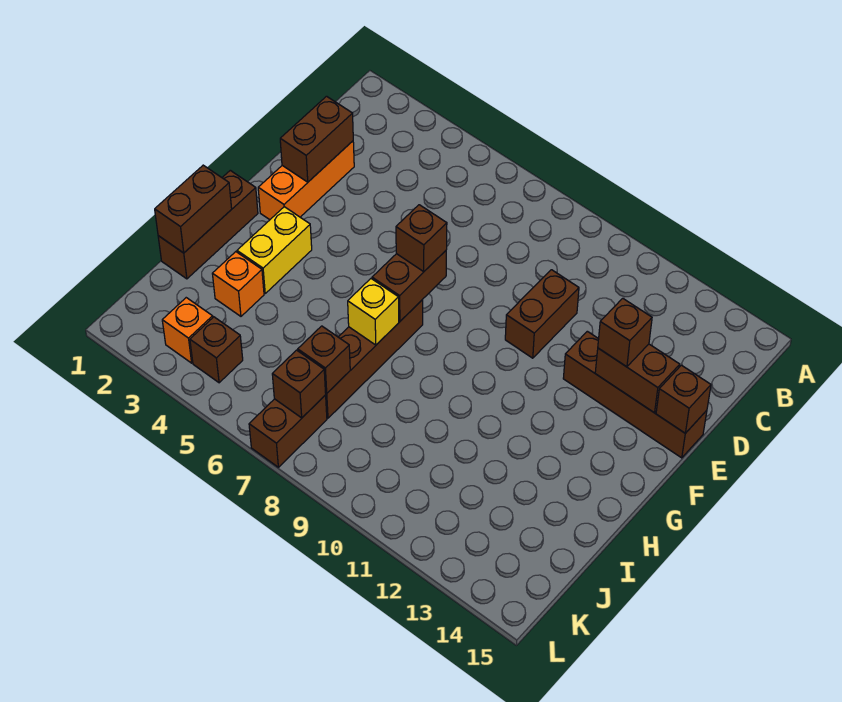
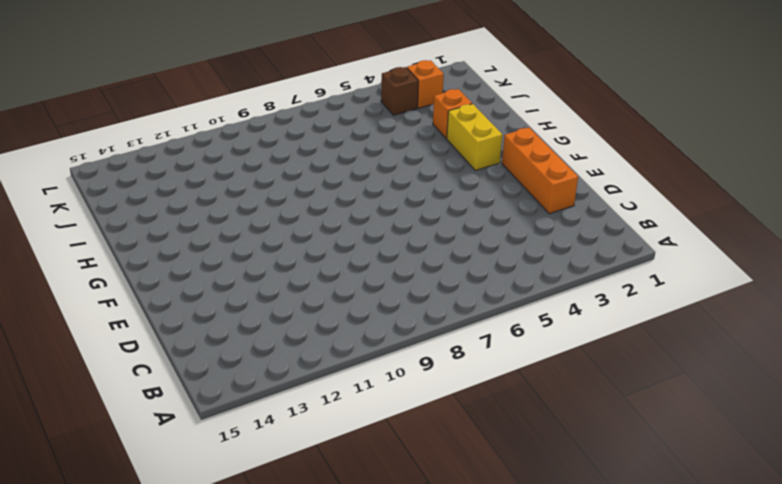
none -> brown 1x2 brick [505,270,579,358]
none -> brown 1x4 brick [563,331,707,458]
none -> brown 1x3 brick [158,170,258,279]

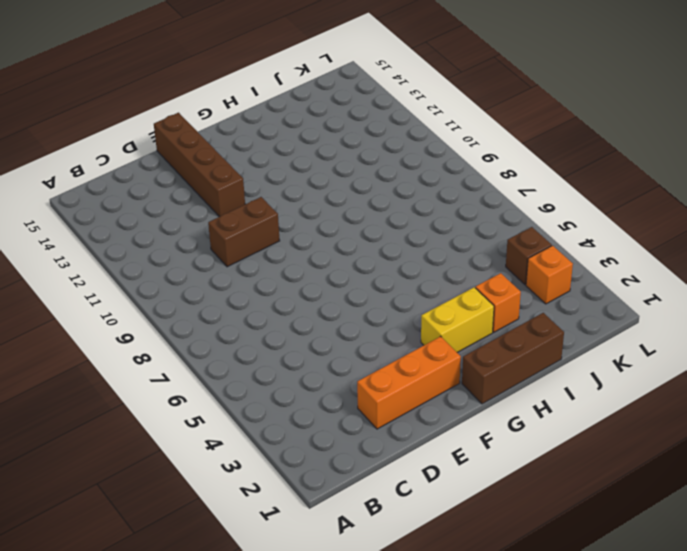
none -> brown 1x4 brick [326,300,423,418]
none -> brown 1x2 brick [249,395,327,467]
none -> brown 1x2 brick [280,96,353,182]

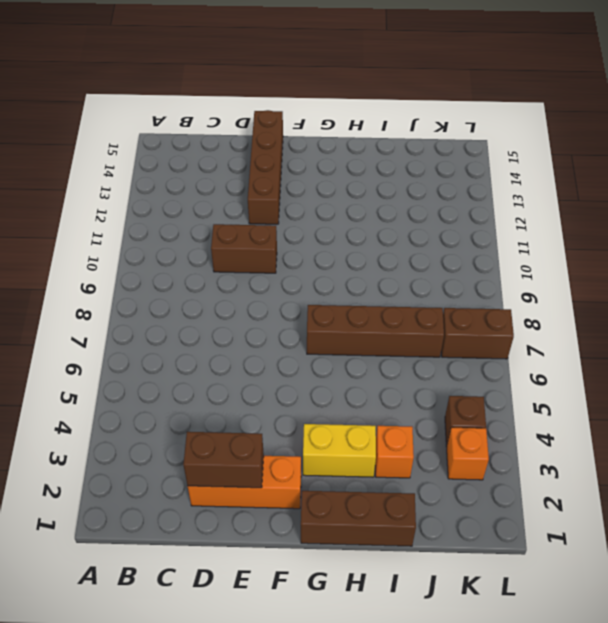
none -> brown 1x2 brick [595,344,680,413]
none -> brown 1x1 brick [656,365,711,433]
none -> brown 1x2 brick [372,251,446,321]

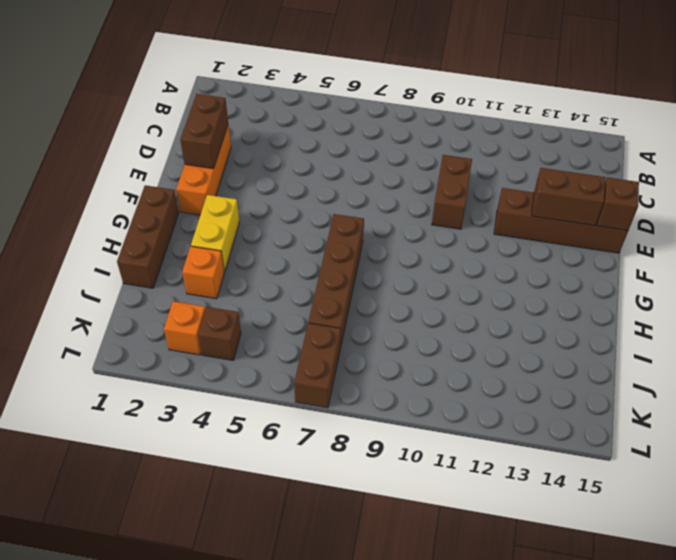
none -> brown 1x2 brick [372,251,446,321]
none -> brown 1x2 brick [155,165,232,253]
none -> yellow 1x1 brick [348,279,399,345]

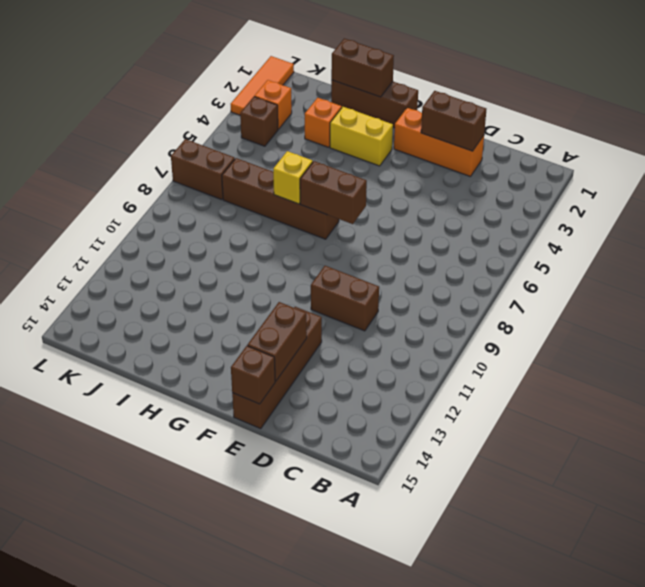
orange 1x3 tile [231,56,294,115] -> none
none -> brown 1x1 brick [298,326,350,393]
none -> brown 1x1 brick [272,350,326,418]
none -> brown 1x1 brick [598,298,652,367]

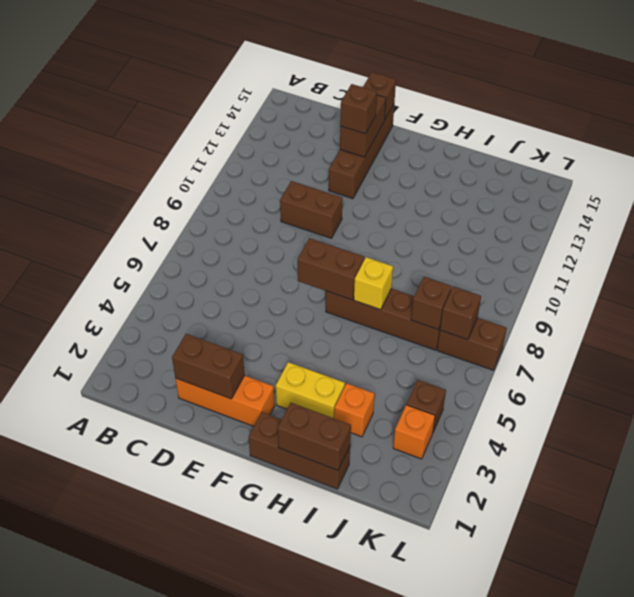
none -> brown 1x1 brick [396,205,447,271]

